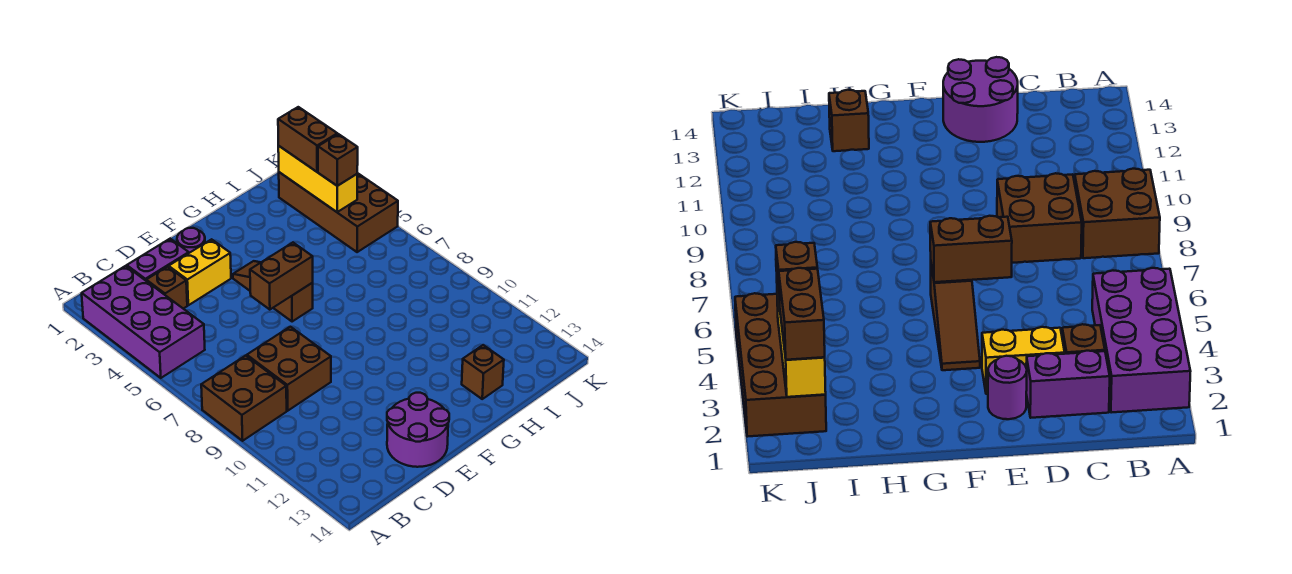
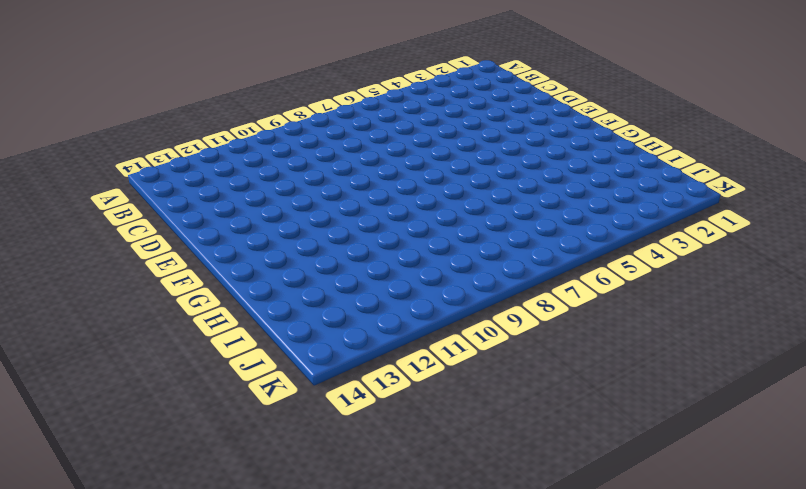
none -> purple 2x4 brick [82,266,205,378]
none -> brown 2x2 brick [201,355,287,441]
none -> purple 1x2 brick [127,239,189,281]

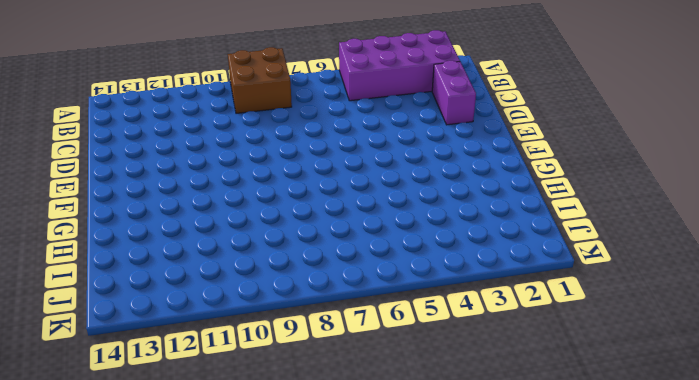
none -> brown 1x1 brick [146,267,187,309]
none -> brown 2x2 brick [247,327,331,411]
none -> yellow 1x2 brick [169,239,231,305]

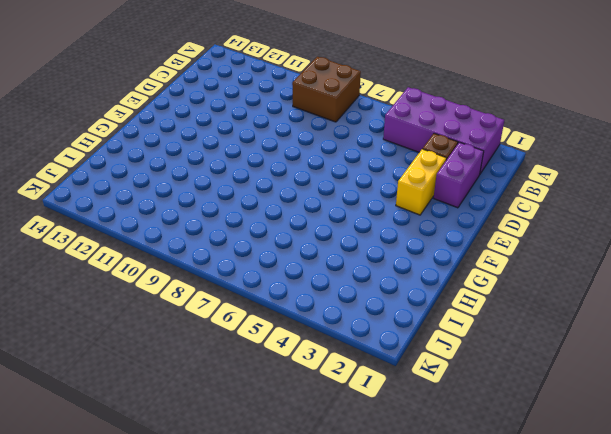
none -> brown 2x2 brick [247,327,331,411]
none -> purple 2x2 round brick [387,393,449,467]
none -> purple 1x1 round brick [177,228,205,253]

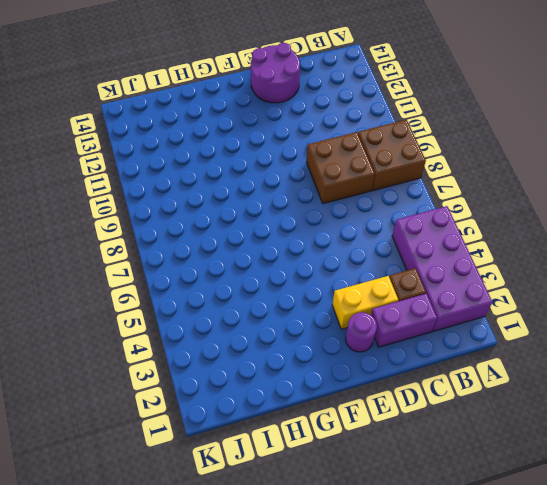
none -> brown 1x3 slope [233,261,313,322]
none -> brown 1x1 brick [462,345,504,399]
none -> brown 2x4 brick [279,172,398,252]

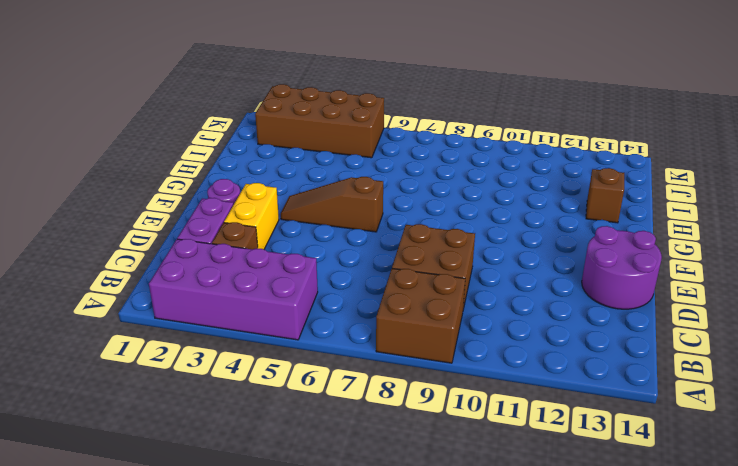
none -> brown 1x2 brick [250,243,313,310]
none -> yellow 1x3 brick [278,146,357,212]
none -> brown 1x2 brick [278,107,337,172]

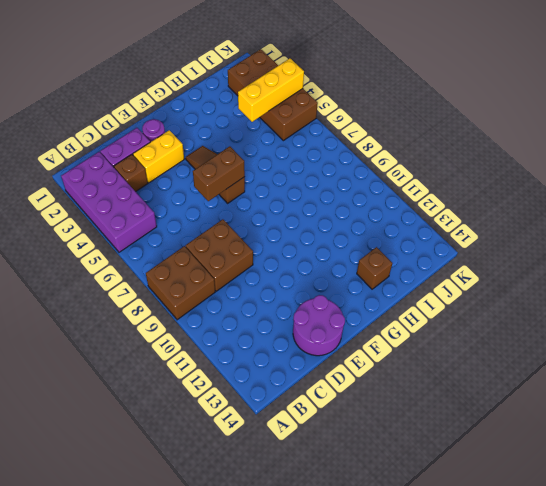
yellow 1x3 brick [238,58,304,122] -> yellow 1x3 brick turned to [278,146,357,212]
none -> brown 1x2 brick [278,107,337,172]
none -> brown 1x1 brick [318,134,358,186]

